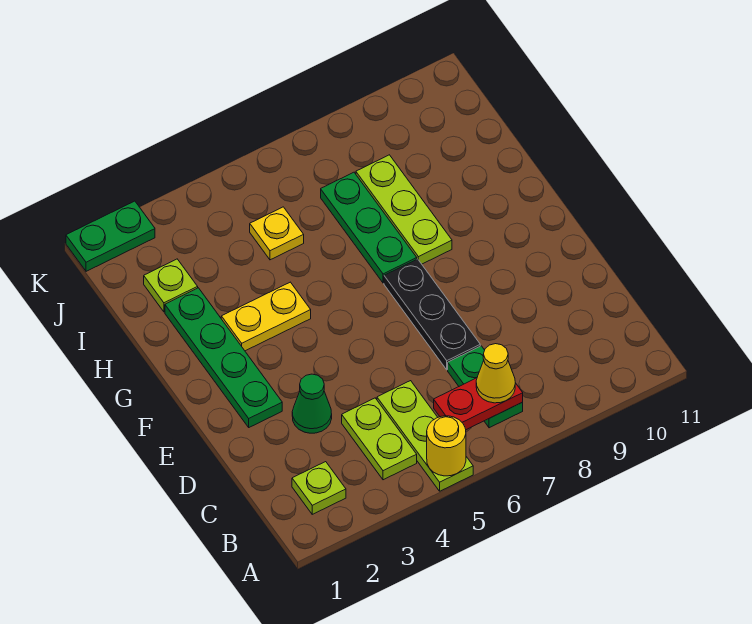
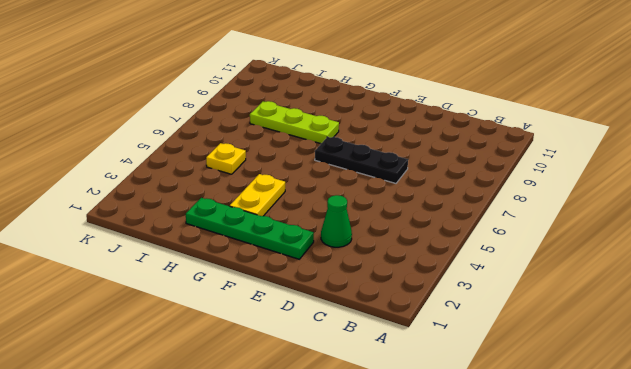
none -> lime 1x3 plate [377,381,473,491]
none -> lime 1x1 plate [292,462,346,514]
none -> lime 1x2 plate [342,398,417,480]

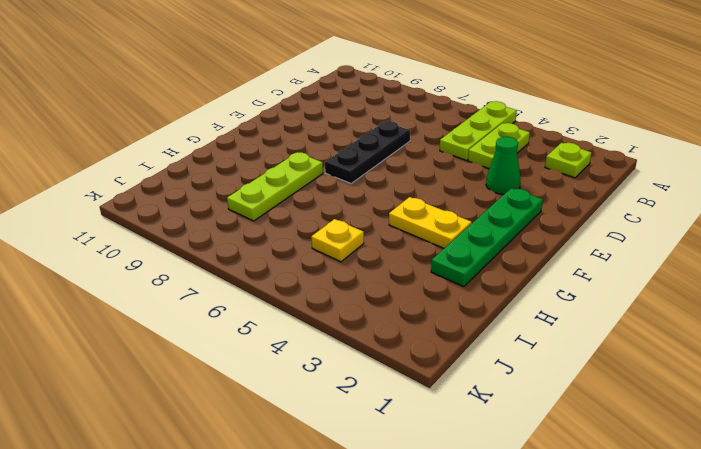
none -> green 1x2 plate [448,346,523,428]
none -> green 1x3 plate [321,172,417,283]
none -> lime 1x1 plate [144,259,198,312]

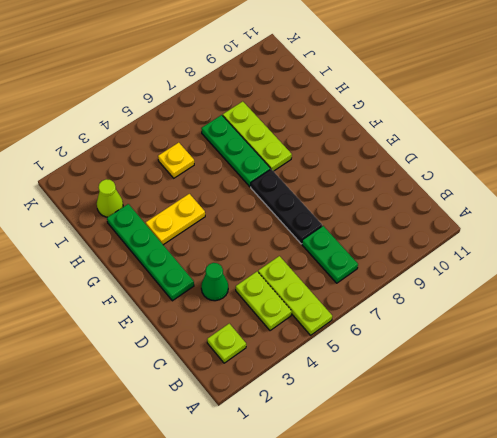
lime 1x1 cone [97,179,123,217] -> lime 1x1 plate [144,259,198,312]
none -> green 1x2 plate [66,201,155,271]
none -> yellow 1x1 round brick [427,416,466,476]
none -> red 1x2 plate [434,378,523,430]

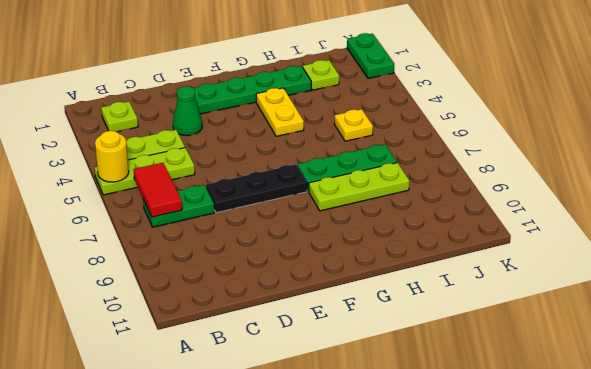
red 1x2 tile [133,163,182,217] -> red 1x2 plate [434,378,523,430]
none -> yellow 1x1 cone [476,344,515,403]

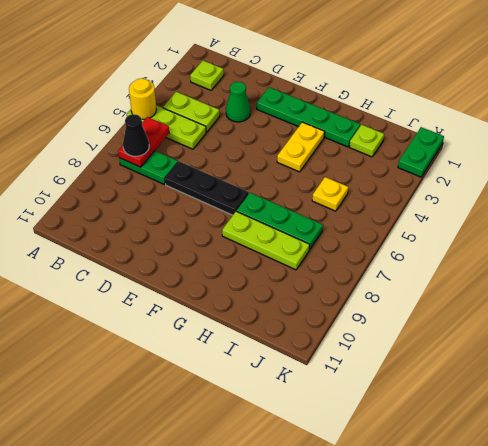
black 1x1 cone [123,114,149,156] -> yellow 1x1 cone [476,344,515,403]

